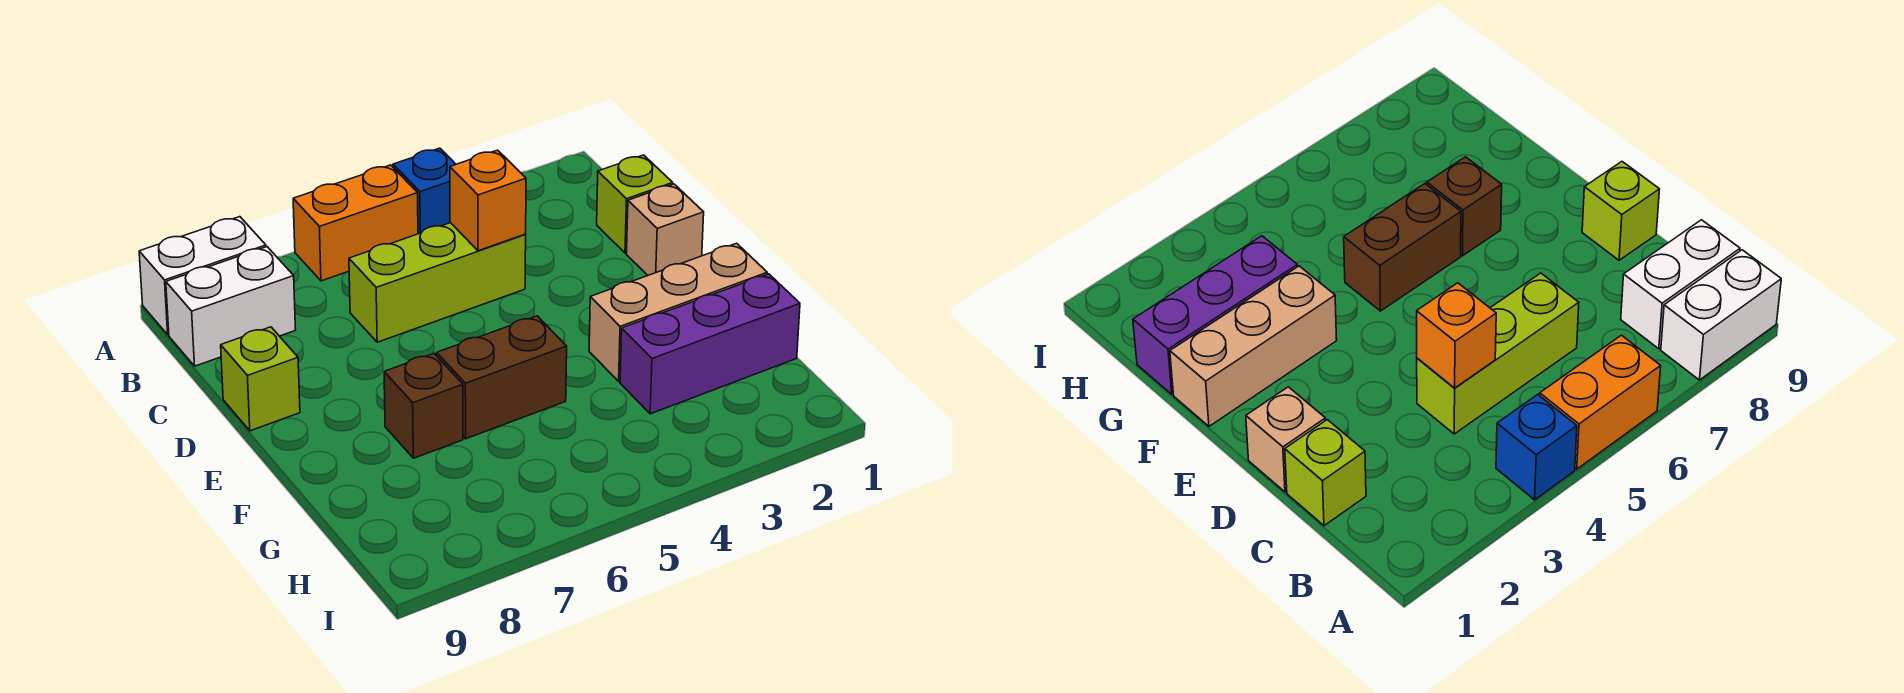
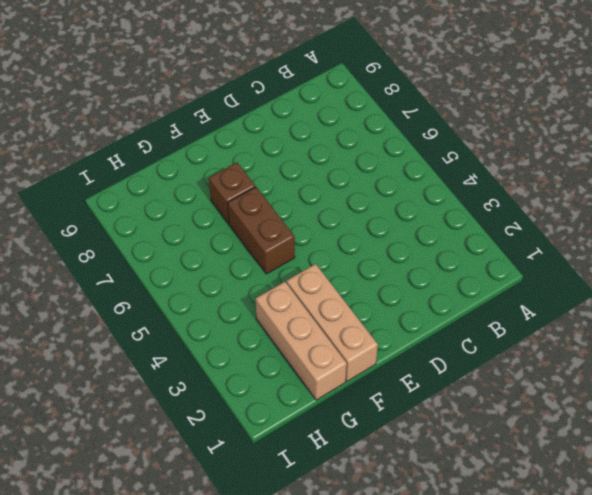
tan 1x3 brick [256,282,347,400] -> purple 1x3 brick [620,274,800,414]
none -> blue 1x1 brick [393,148,456,234]
none -> orange 1x2 brick [293,165,418,281]
none -> white 1x2 brick [139,217,266,335]

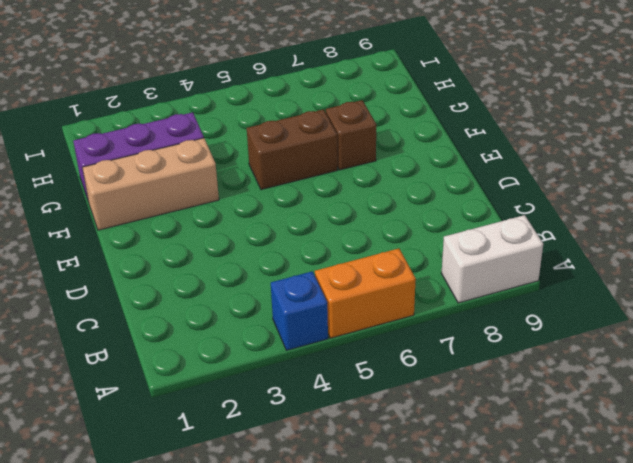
none -> white 1x2 brick [166,247,296,366]
none -> lime 1x1 brick [597,155,673,253]
none -> lime 1x3 brick [349,223,526,342]

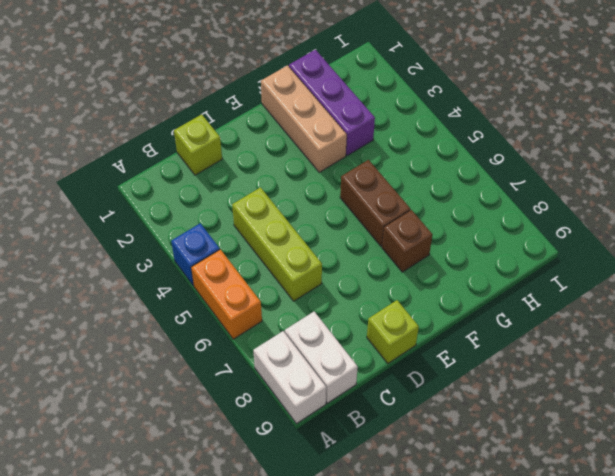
none -> tan 1x1 brick [627,184,704,275]
none -> orange 1x1 brick [450,150,526,251]

